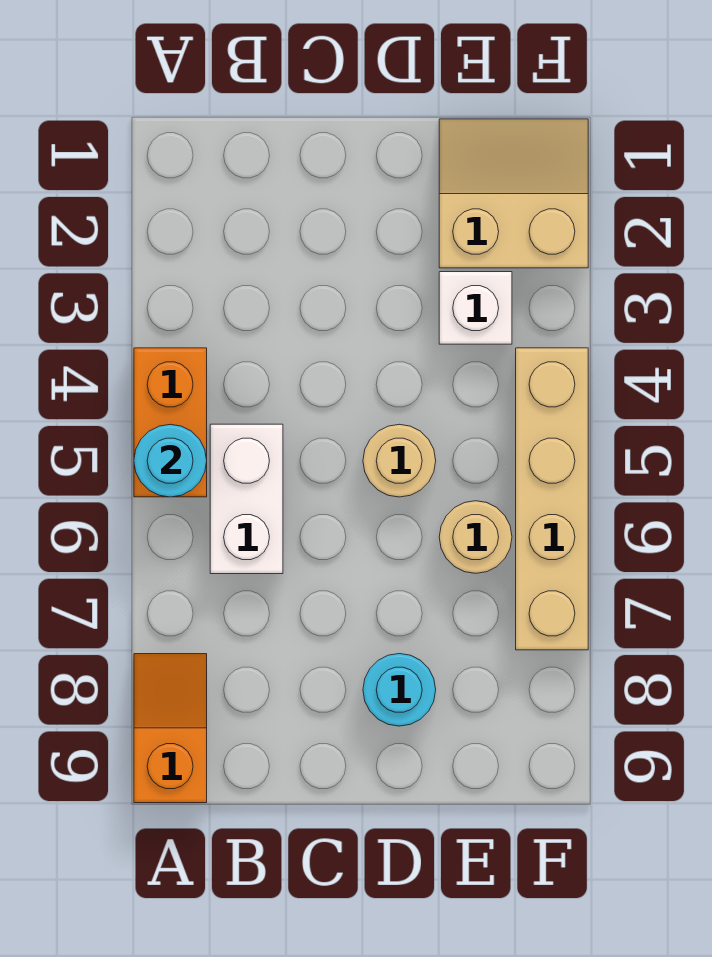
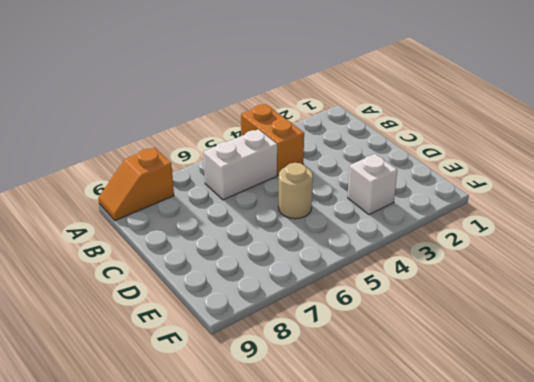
orange 1x2 brick [241,104,304,176] -> orange 1x2 brick turned to [134,348,207,497]
orange 1x2 slope [98,148,174,221] -> orange 1x2 slope turned to [134,654,207,803]
none -> cyan 1x1 round brick [363,654,436,726]
none -> tan 2x2 slope [439,119,588,268]

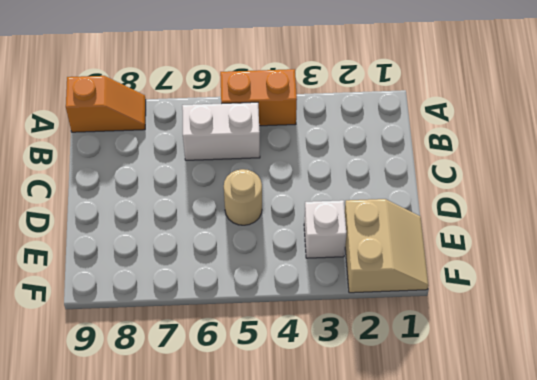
none -> cyan 1x1 round brick [363,654,436,726]
none -> tan 1x1 round brick [439,501,512,573]

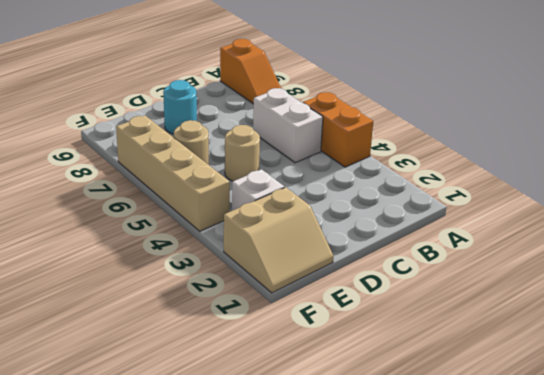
none -> cyan 1x1 round brick [134,424,207,497]

